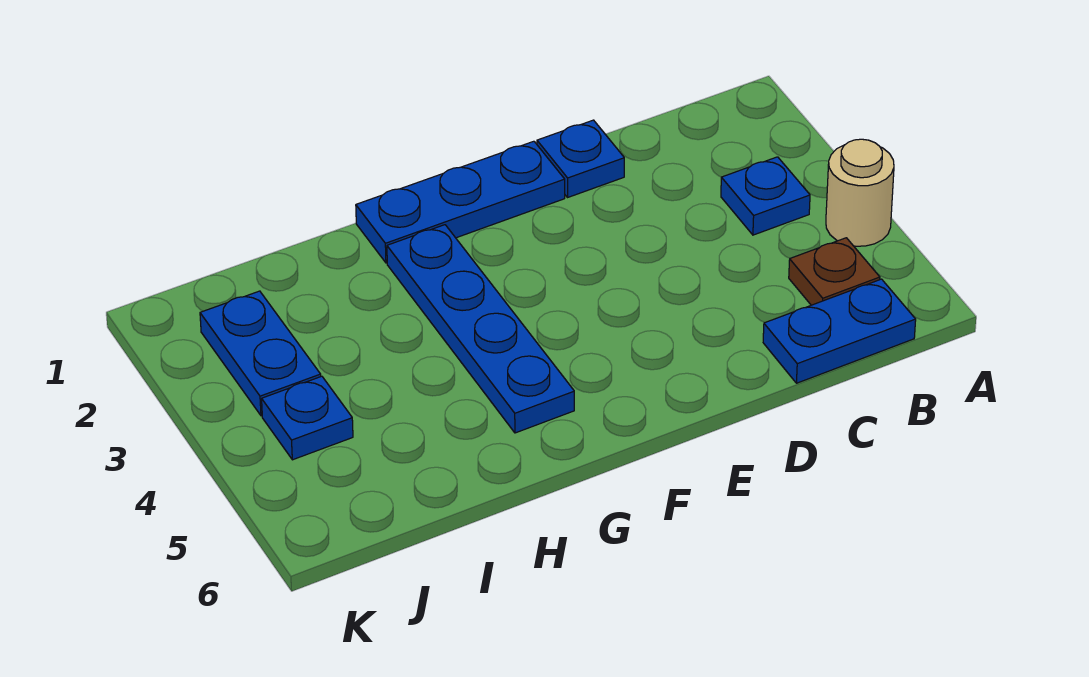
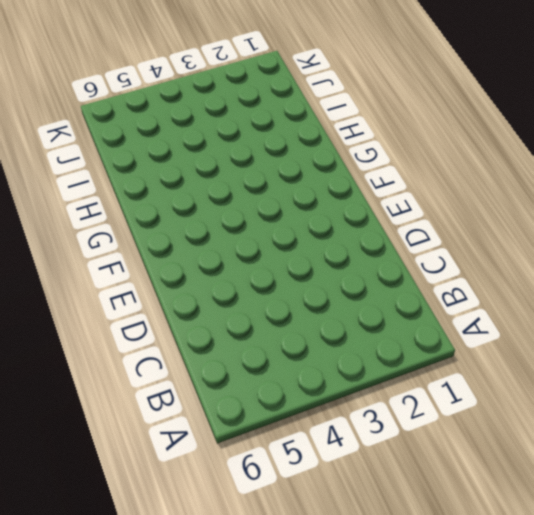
none -> tan 1x1 round brick [826,139,894,246]
none -> blue 1x1 plate [721,157,810,235]

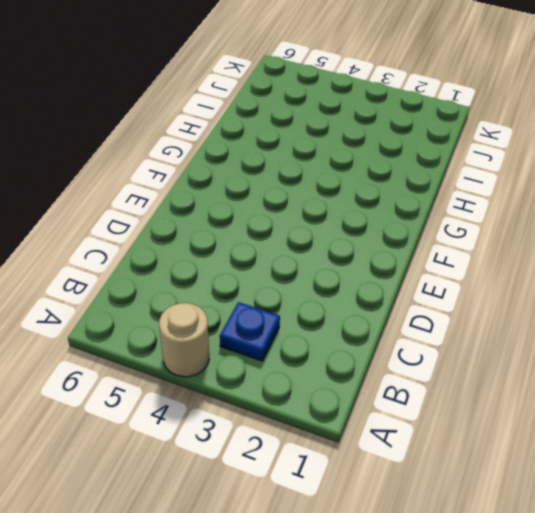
none -> brown 1x1 plate [789,238,880,305]
none -> blue 1x2 plate [763,279,916,383]

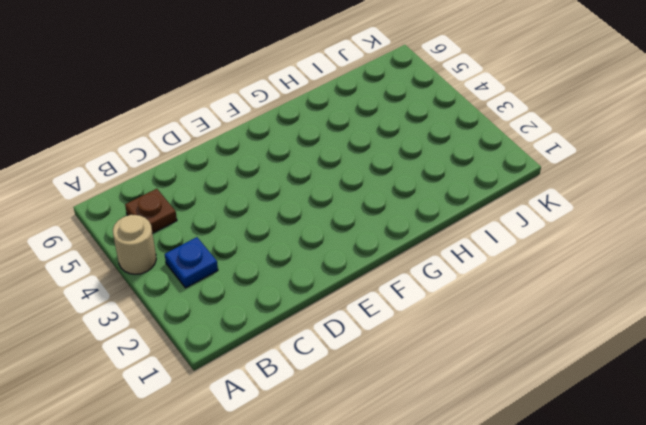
none -> blue 1x2 plate [763,279,916,383]
none -> blue 1x1 plate [537,120,624,197]

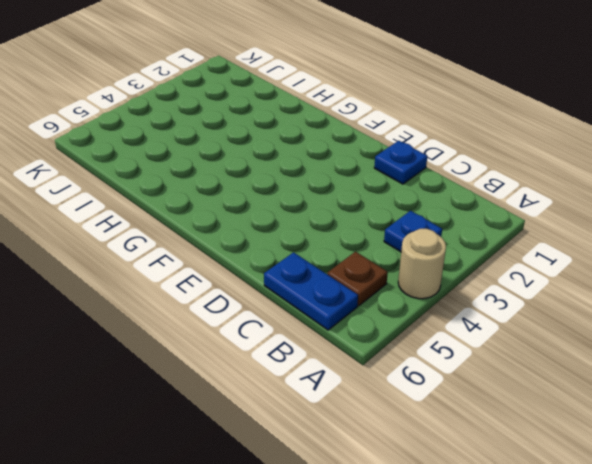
none -> blue 1x3 plate [356,141,565,263]
none -> blue 1x4 plate [387,225,574,433]

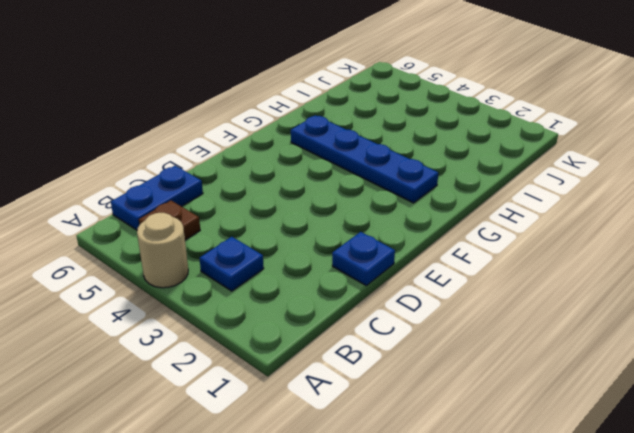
none -> blue 1x3 plate [356,141,565,263]
none -> blue 1x2 plate [200,291,321,416]

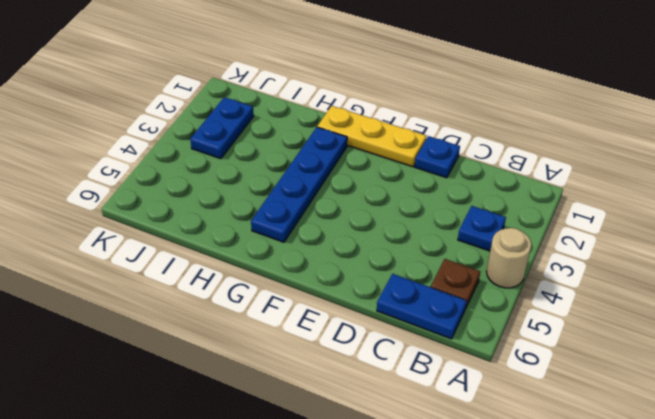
yellow 1x3 plate [317,106,427,167] -> blue 1x3 plate [356,141,565,263]
none -> blue 1x1 plate [262,376,353,460]

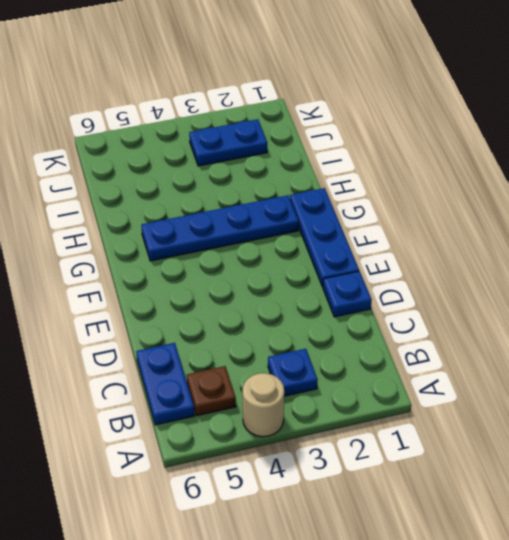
none -> blue 1x1 plate [262,376,353,460]

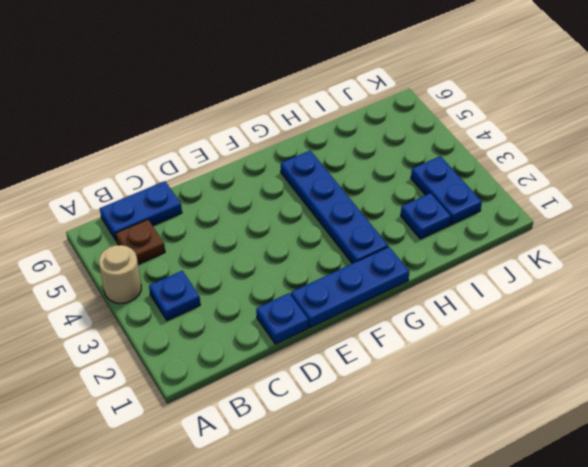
blue 1x1 plate [401,193,451,239] -> blue 1x1 plate moved to [262,376,353,460]

